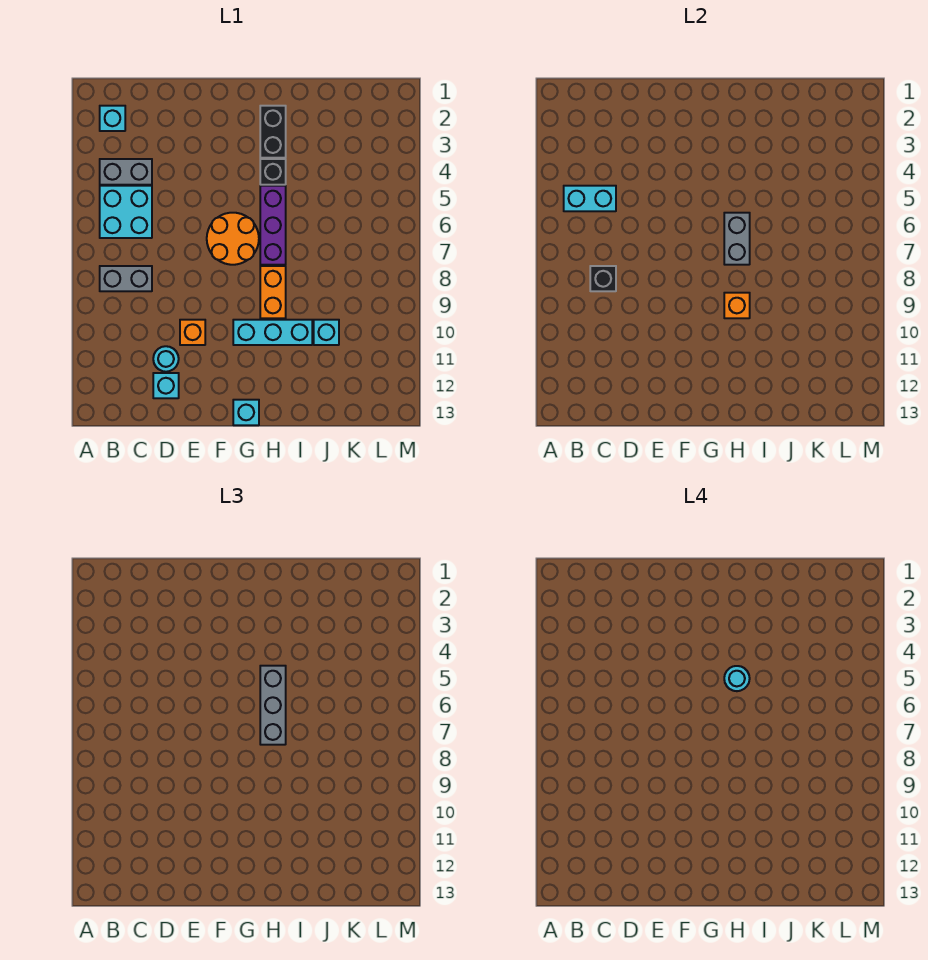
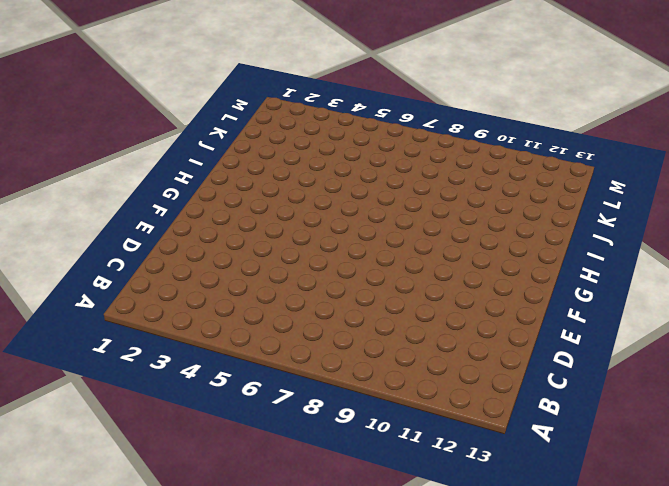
none -> cyan 1x1 brick [100,106,125,131]
none -> grey 1x2 brick [100,159,152,185]
none -> cyan 2x2 brick [100,186,152,238]

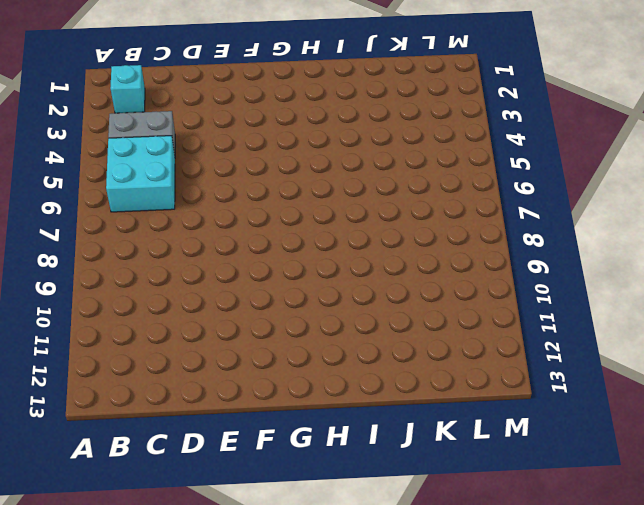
none -> grey 1x2 brick [100,266,152,291]
none -> cyan 1x1 round brick [153,346,179,372]
none -> cyan 1x1 brick [153,373,179,398]

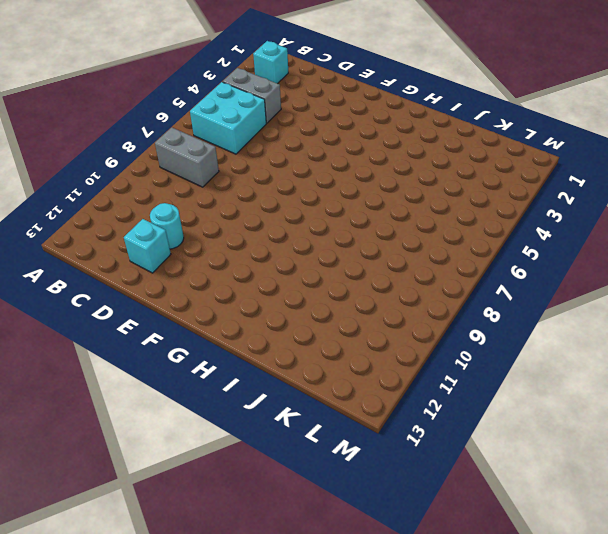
none -> orange 1x1 brick [180,320,205,345]
none -> orange 2x2 round brick [207,213,259,265]
none -> cyan 1x3 brick [233,320,312,345]

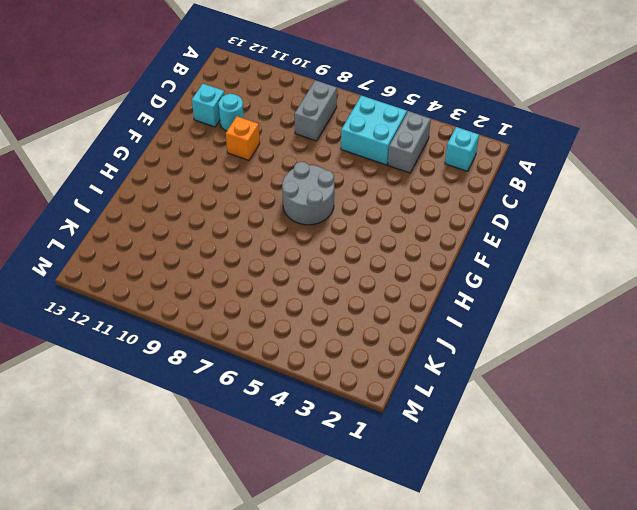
grey 2x2 round brick [282,162,334,225] -> orange 2x2 round brick [207,213,259,265]
none -> cyan 1x3 brick [233,320,312,345]
none -> cyan 1x1 brick [233,400,259,425]
none -> black 1x2 brick [260,106,286,158]

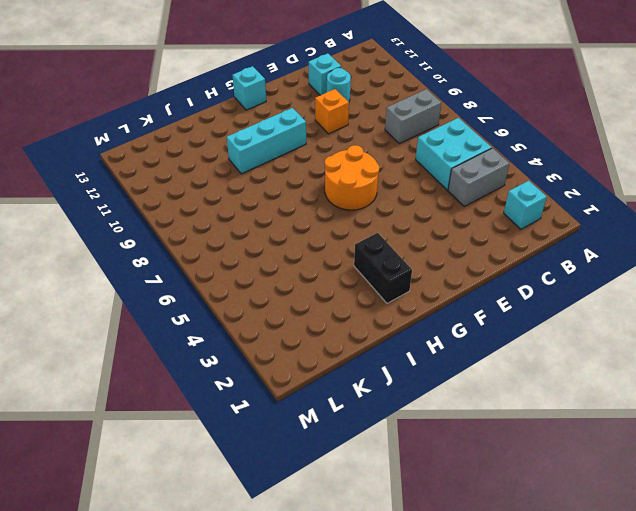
none -> black 1x1 brick [260,159,286,185]
none -> purple 1x3 brick [260,186,286,265]
none -> orange 1x2 brick [260,266,286,318]

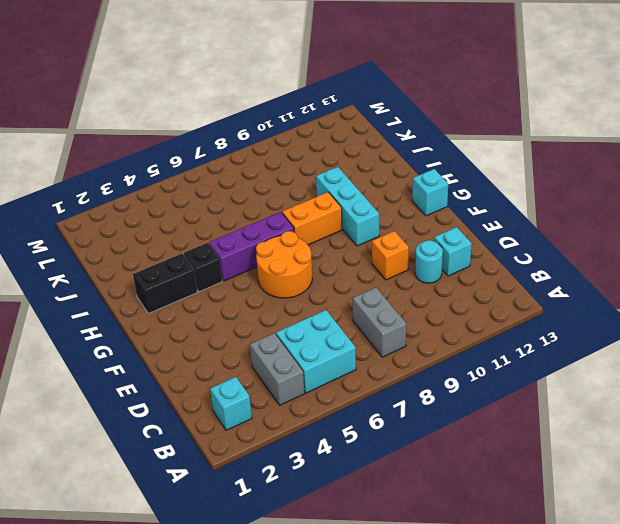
none -> cyan 1x1 brick [314,320,339,345]
none -> cyan 1x2 brick [564,186,616,211]
none -> black 1x1 brick [590,266,616,291]

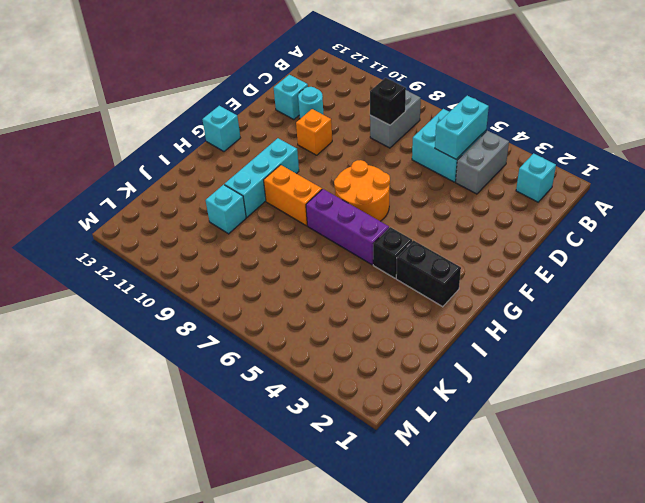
none -> grey 1x2 brick [724,213,750,265]
none -> orange 1x1 brick [724,293,750,318]
none -> grey 1x3 brick [260,666,286,745]

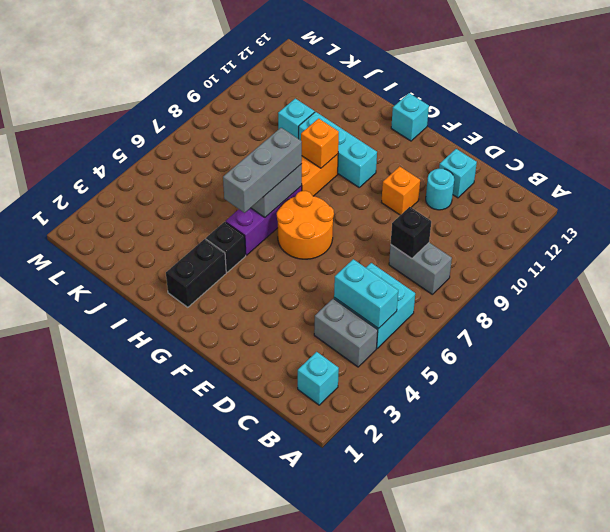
none -> cyan 1x1 round brick [724,666,750,691]

